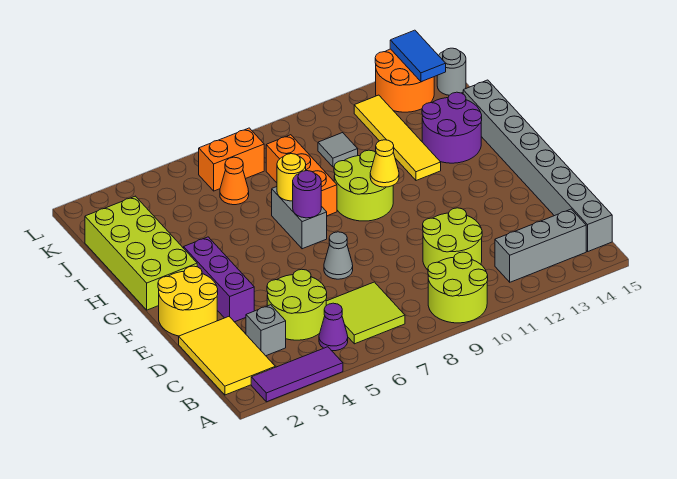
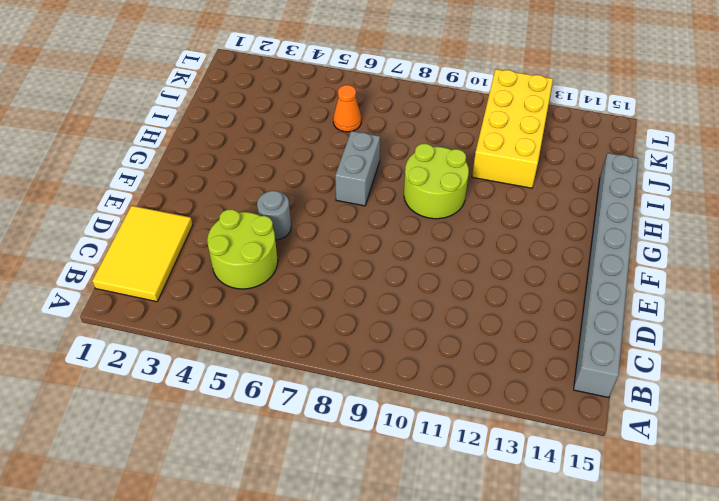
grey 1x1 round brick [257,191,291,240] -> grey 1x1 round brick moved to [437,48,466,95]
yellow 2x4 brick [472,69,553,188] -> yellow 1x4 tile [354,95,441,181]
none -> purple 1x3 tile [251,347,343,402]
none -> lime 2x2 round brick [428,252,488,323]
none -> purple 1x1 cone [319,303,348,351]

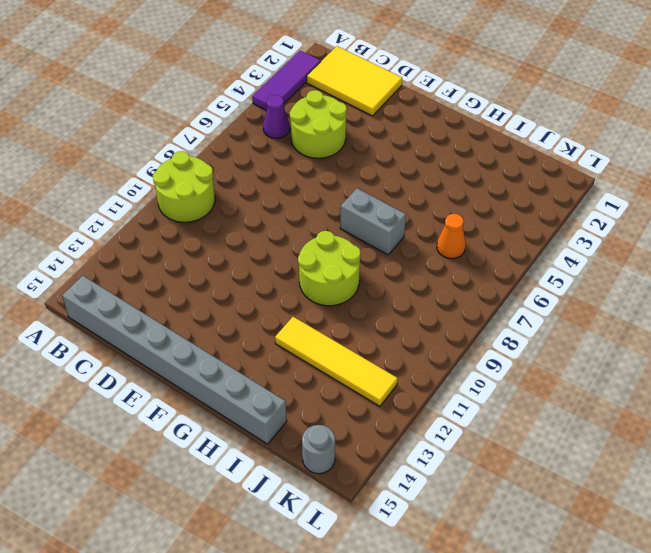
none -> lime 2x2 tile [326,282,405,344]
none -> grey 1x3 brick [495,209,586,282]
none -> grey 1x1 brick [246,305,286,356]

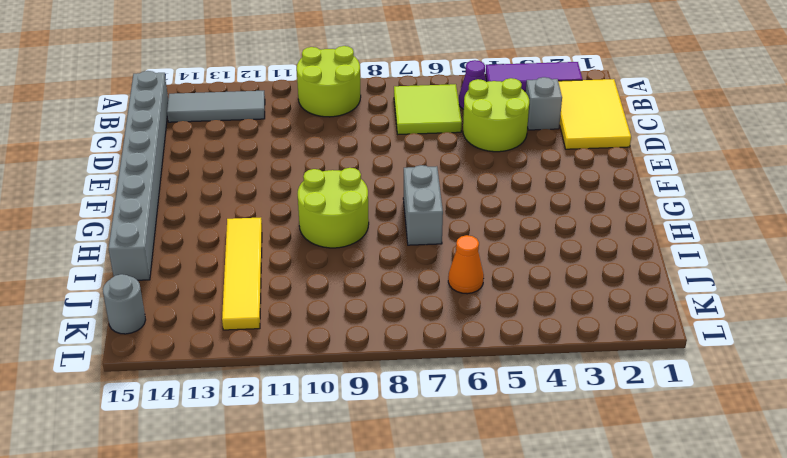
grey 1x3 tile [167,91,265,122] -> grey 1x3 brick [495,209,586,282]
none -> lime 2x2 round brick [423,208,482,270]
none -> yellow 2x2 round brick [158,266,218,336]
none -> purple 1x3 brick [184,237,254,322]

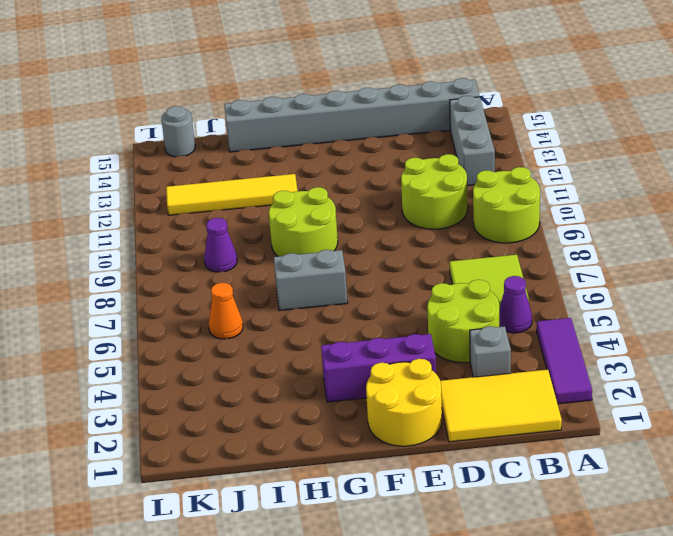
purple 1x1 cone [204,218,237,272] -> none
none -> grey 1x1 cone [324,232,353,279]
none -> lime 2x4 brick [85,196,197,310]
none -> orange 1x3 brick [266,135,337,216]

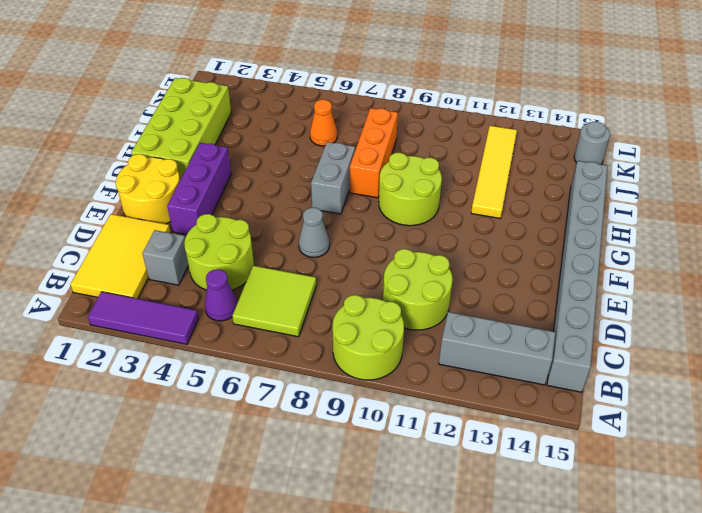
none -> purple 2x2 round brick [422,92,482,163]
none -> grey 1x1 tile [318,133,358,167]
none -> orange 1x2 brick [198,128,264,191]

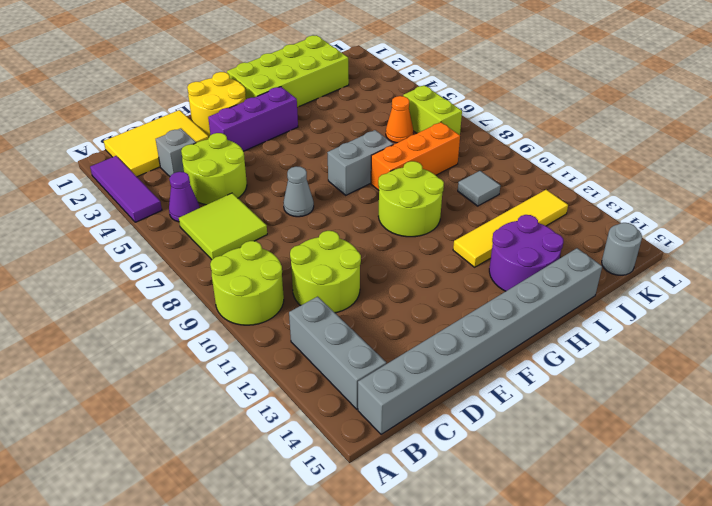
lime 1x2 brick [403,85,462,135] -> orange 1x2 brick [198,128,264,191]
none -> orange 2x2 round brick [375,49,434,112]
none -> purple 1x1 round brick [293,171,321,218]
none -> yellow 1x1 cone [370,140,399,187]

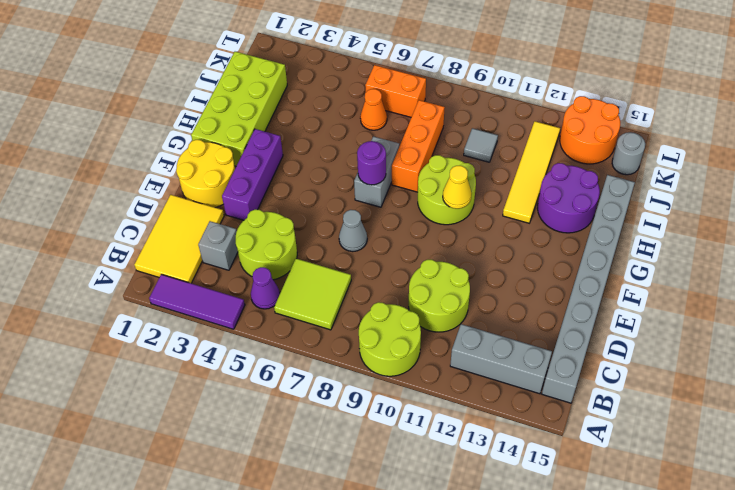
none -> yellow 1x1 round brick [277,154,306,201]
none -> blue 1x2 tile [390,30,446,82]

